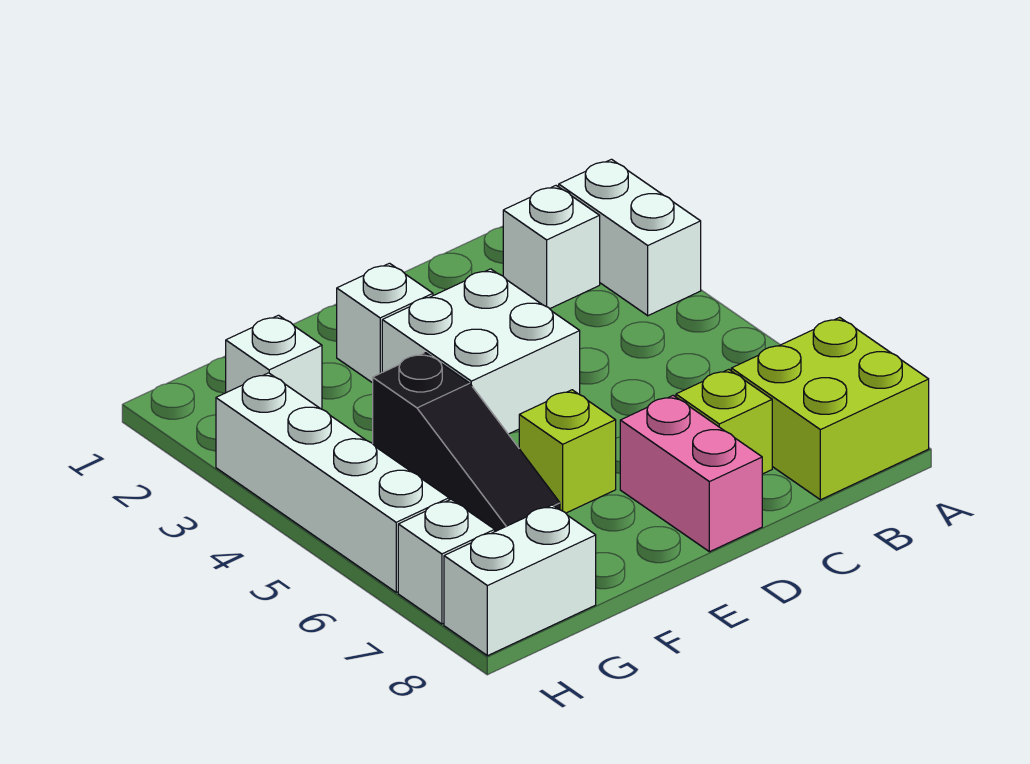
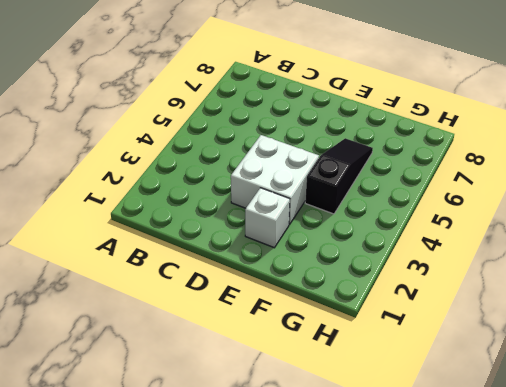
none -> white 1x2 brick [559,159,701,316]
none -> lime 2x2 brick [731,317,929,500]
none -> white 1x1 brick [503,186,600,309]

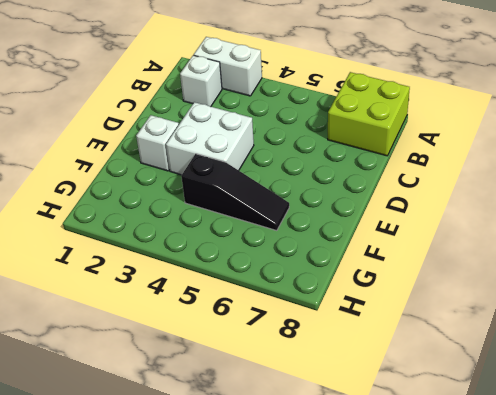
none -> lime 1x1 brick [676,369,772,474]
none -> pink 1x2 brick [620,395,762,552]
none -> lime 1x1 brick [519,390,616,513]

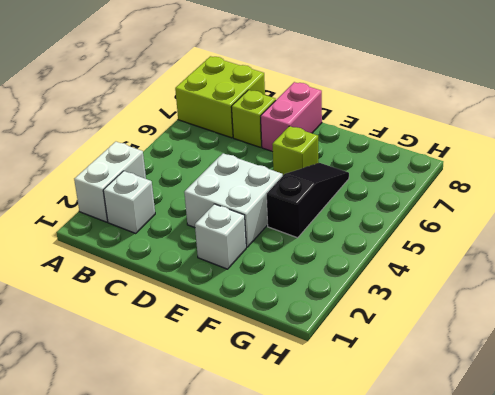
none -> white 1x1 brick [226,315,322,409]
none -> white 1x2 brick [444,505,596,656]
none -> white 1x4 brick [216,373,449,592]

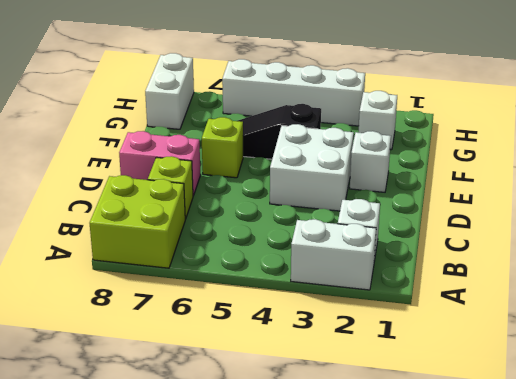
none -> white 1x1 brick [398,499,495,624]

